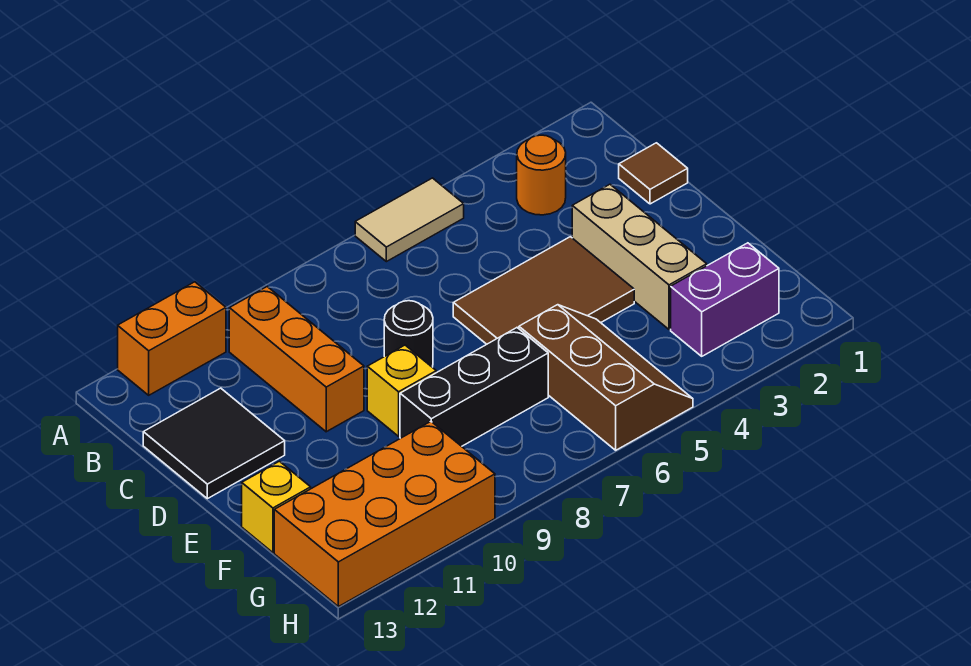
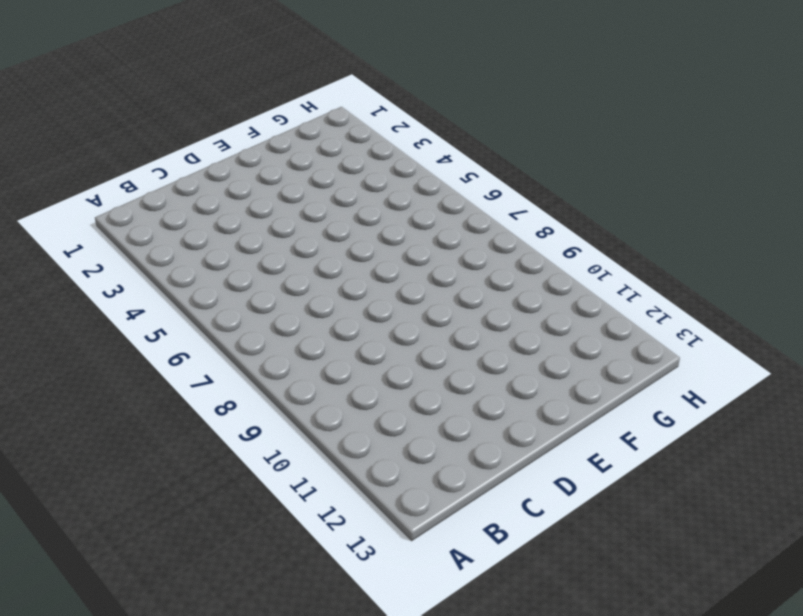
none -> tan 1x2 tile [355,178,464,262]
none -> orange 1x2 brick [118,282,226,395]
none -> orange 1x1 round brick [517,135,566,215]

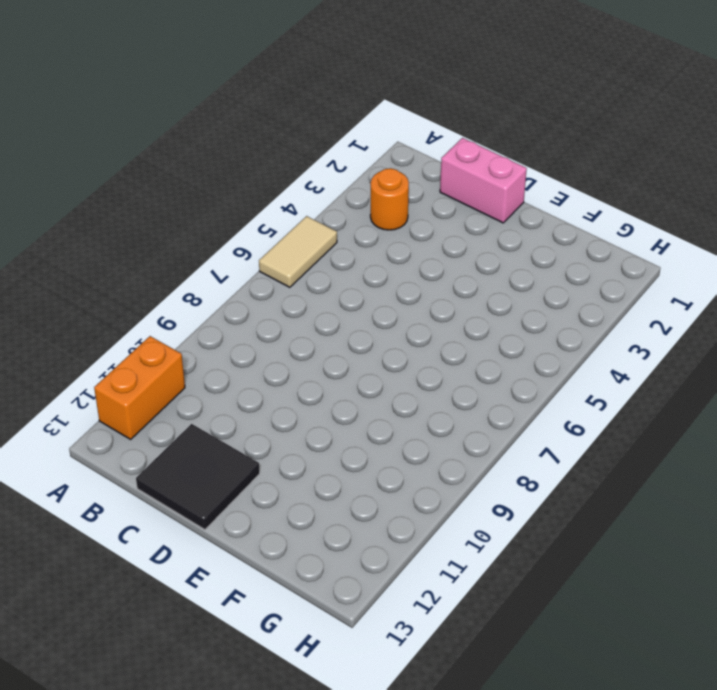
pink 1x2 brick [440,138,527,223] -> brown 1x1 tile [619,143,688,204]
none -> orange 1x3 brick [229,287,364,432]
none -> tan 1x3 brick [572,184,707,329]
none -> brown 2x3 tile [453,237,634,344]

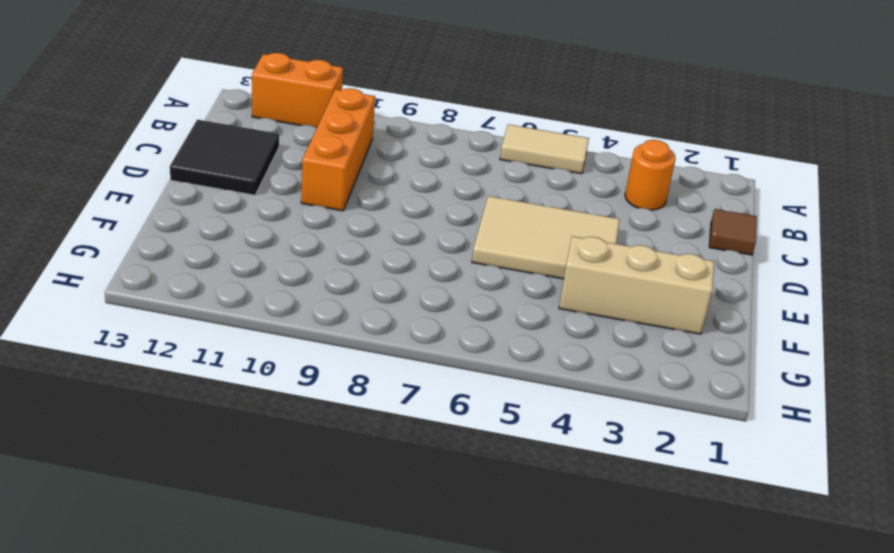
tan 2x3 tile [472,196,620,279] -> brown 2x3 tile [453,237,634,344]
tan 1x3 brick [559,236,714,334] -> tan 1x3 brick turned to [572,184,707,329]
none -> black 1x1 round brick [384,301,433,367]
none -> yellow 1x1 brick [367,345,436,436]
none -> brown 2x3 slope [519,305,693,450]

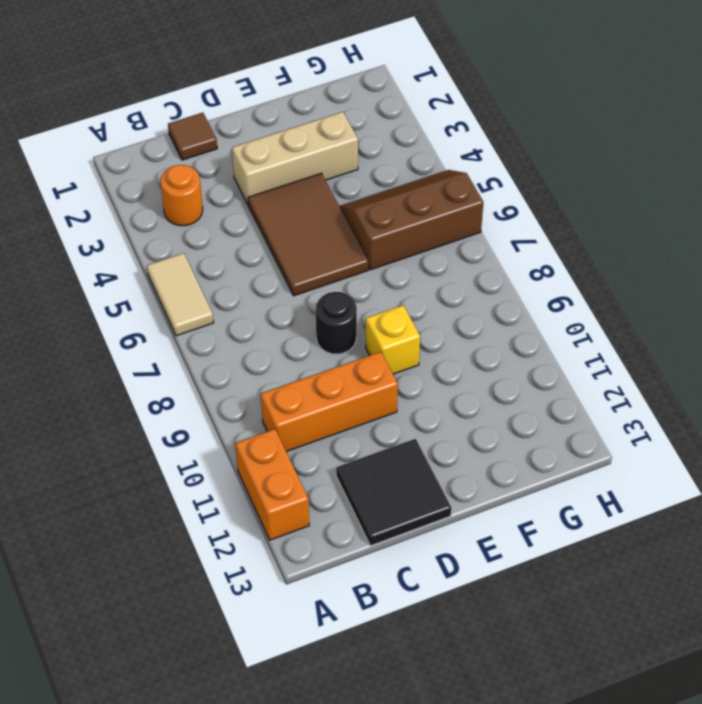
none -> black 1x3 brick [400,328,548,446]
none -> yellow 1x1 brick [242,461,311,553]
none -> purple 1x2 brick [671,243,779,356]

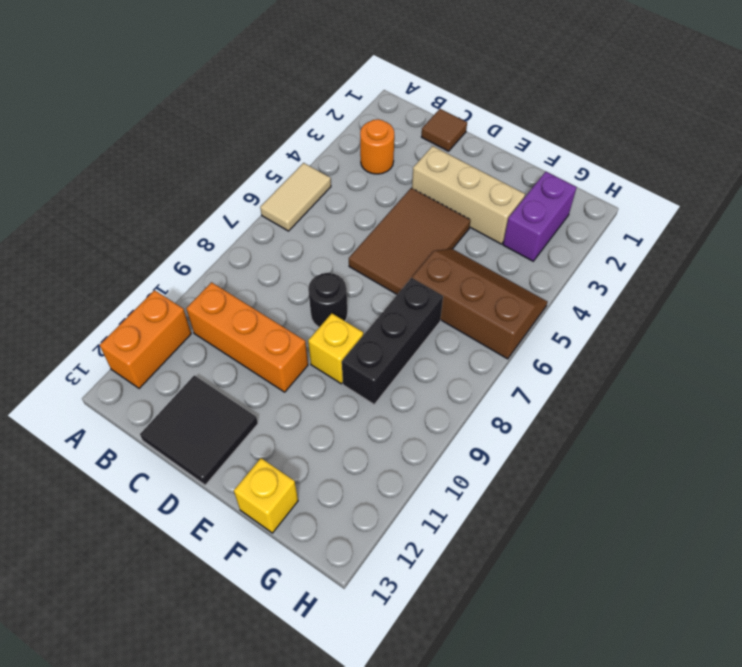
none -> orange 2x4 brick [274,422,495,607]

